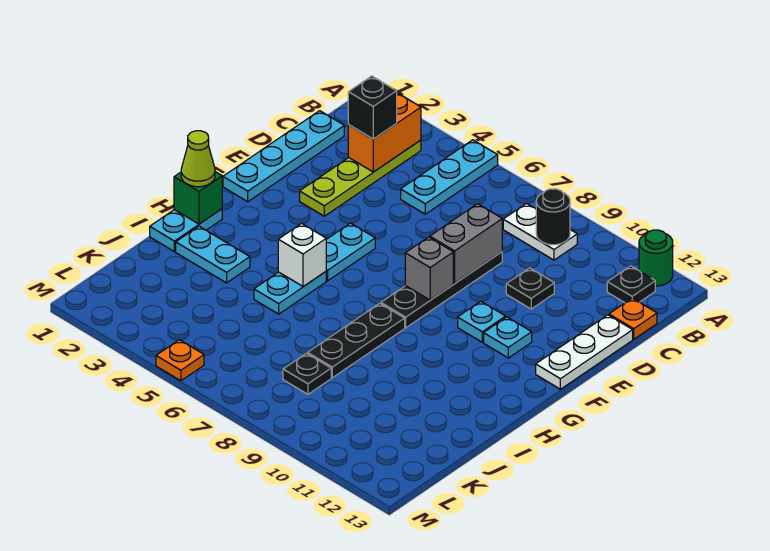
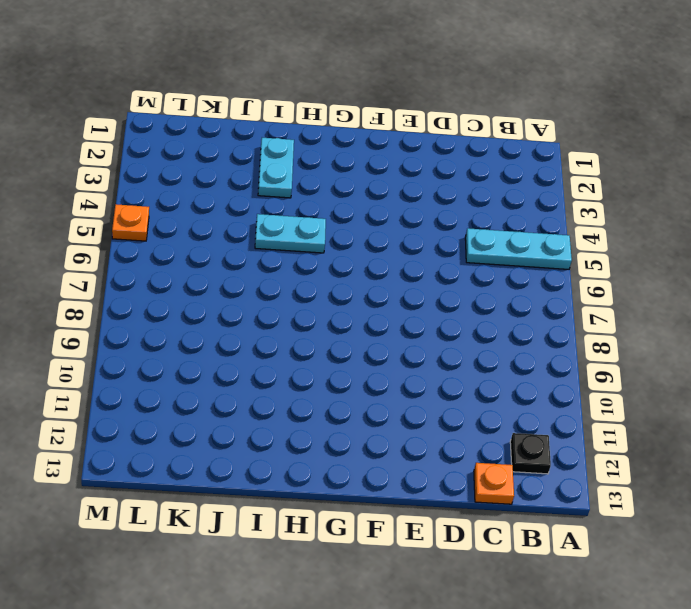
none -> green 1x1 round brick [639,230,673,286]
none -> lime 1x4 plate [300,140,421,216]
none -> white 1x2 plate [503,203,577,260]

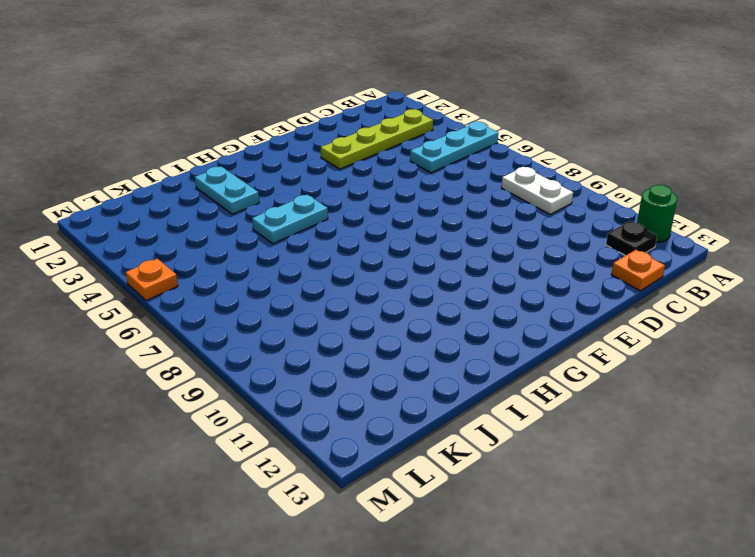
none -> cyan 1x4 plate [223,111,344,202]
none -> black 1x4 plate [381,252,502,328]
none -> black 1x1 plate [506,268,554,309]

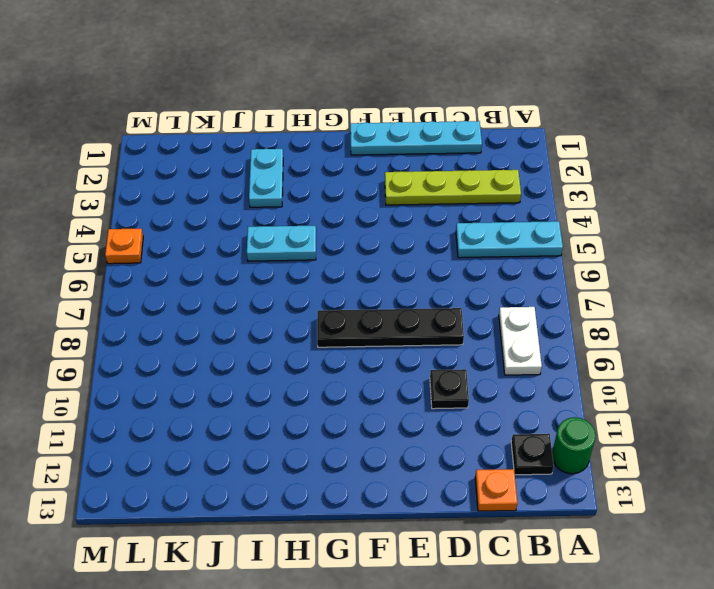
none -> white 1x3 plate [536,315,633,389]
none -> cyan 1x2 plate [326,223,375,281]
none -> cyan 1x1 plate [458,301,506,342]

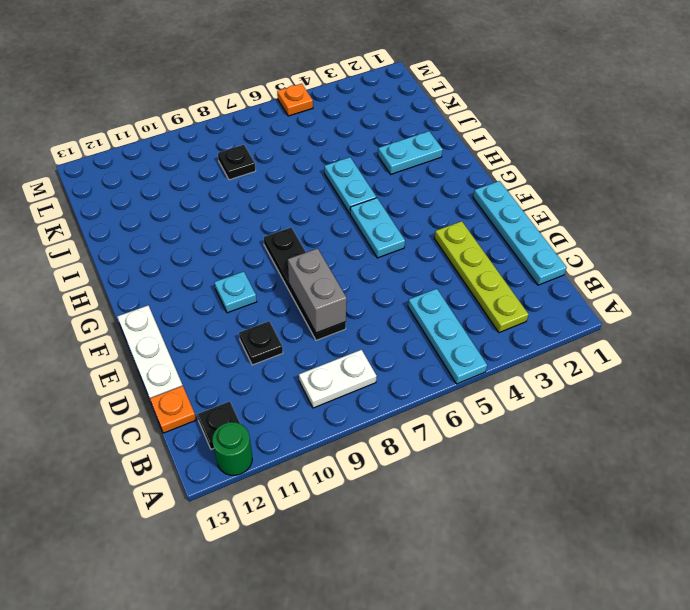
none -> cyan 1x1 plate [484,317,532,358]
none -> cyan 1x2 plate [150,209,222,252]
none -> black 1x3 plate [308,303,405,378]

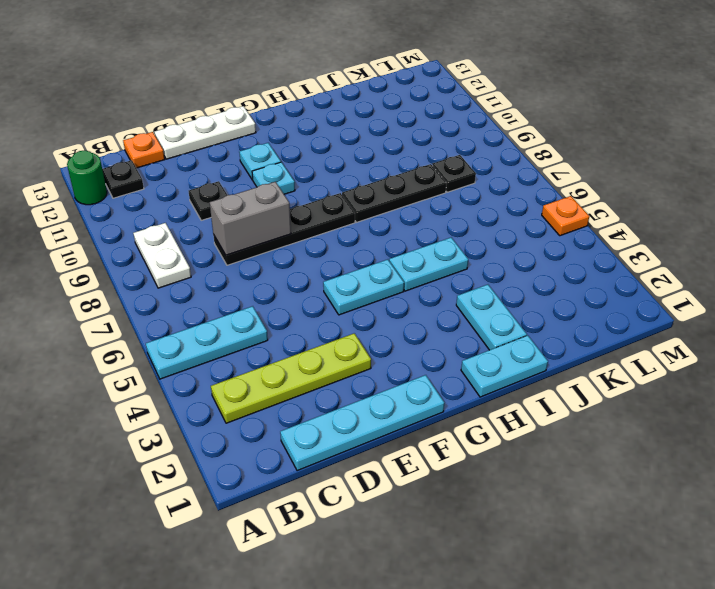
none -> orange 1x2 brick [348,93,421,172]
none -> black 1x1 round brick [536,189,570,245]
none -> grey 1x1 brick [405,237,453,300]

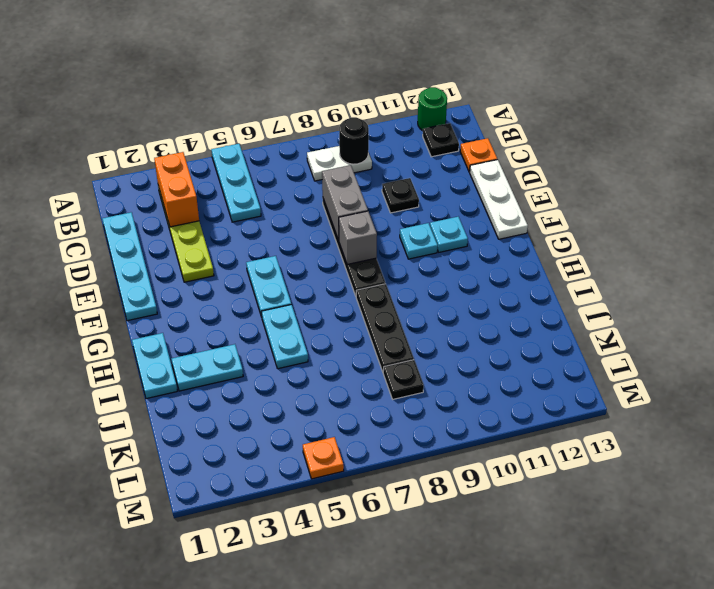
none -> green 1x1 brick [174,172,222,224]
none -> white 1x1 brick [278,224,326,287]
none -> black 1x1 brick [348,76,397,139]

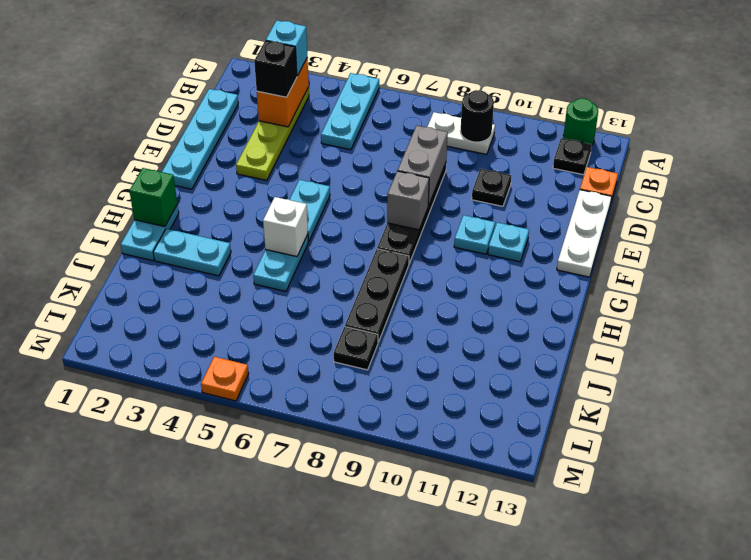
cyan 1x1 brick [266,20,307,76] -> none
none -> lime 1x1 cone [181,131,215,187]

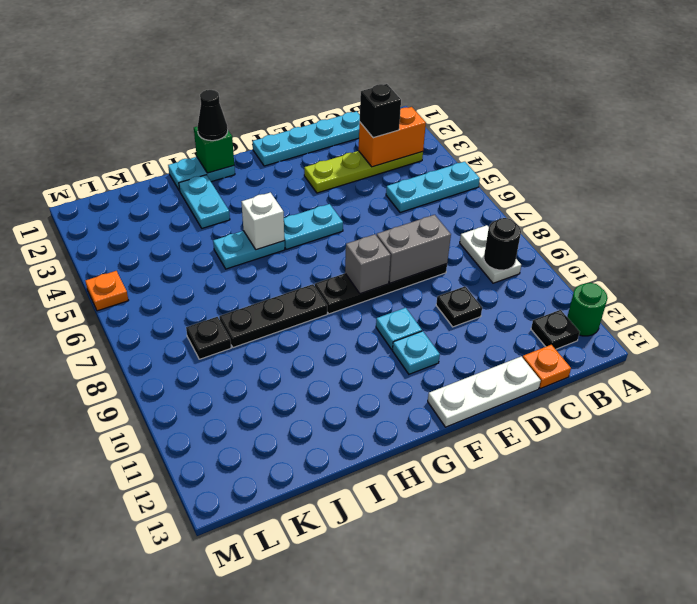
black 1x1 cone [197,90,228,141] -> lime 1x1 cone [181,131,215,187]

